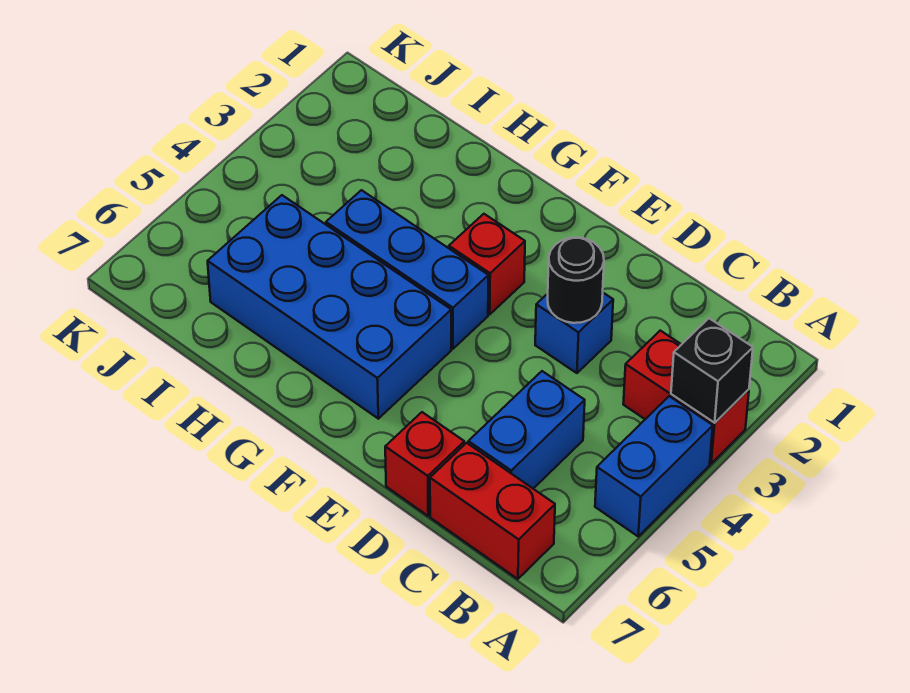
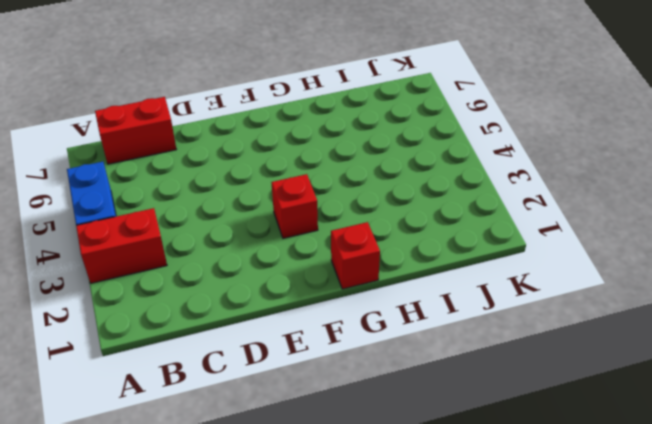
red 1x1 brick [331,222,380,289] -> red 1x1 brick moved to [385,412,464,516]
none -> blue 1x2 brick [468,371,585,489]
none -> blue 1x1 brick [535,293,613,373]

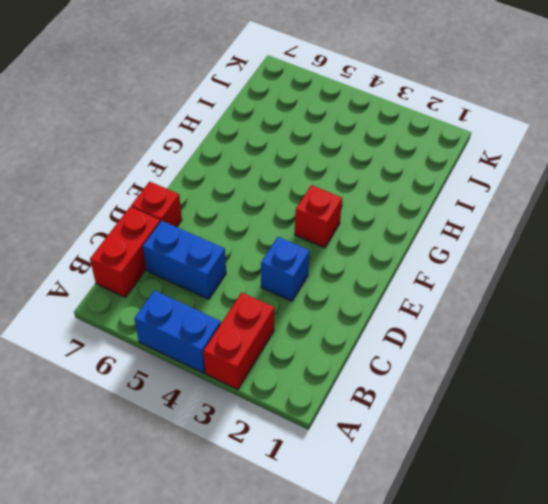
none -> blue 1x3 brick [326,190,488,349]
none -> blue 2x4 brick [208,195,451,419]

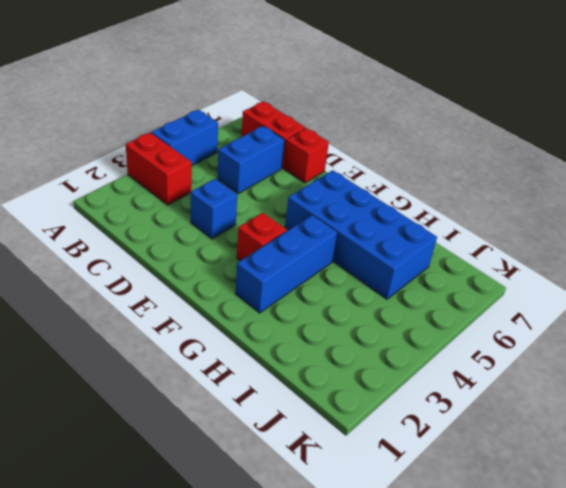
blue 1x3 brick [235,215,337,313] -> blue 1x3 brick turned to [326,190,488,349]
none -> black 1x1 brick [671,318,753,423]
none -> black 1x1 round brick [548,237,604,323]

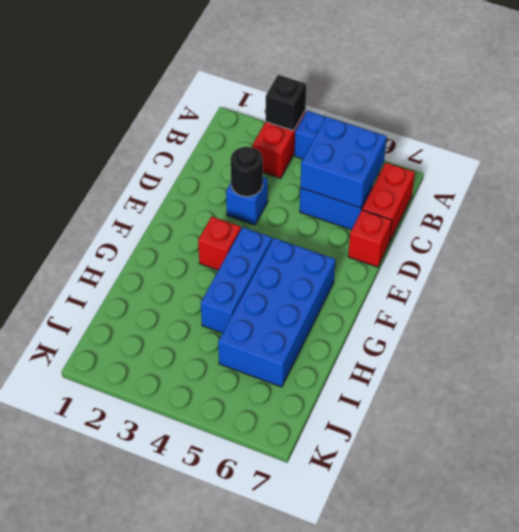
blue 2x2 brick [300,117,387,208] -> none

